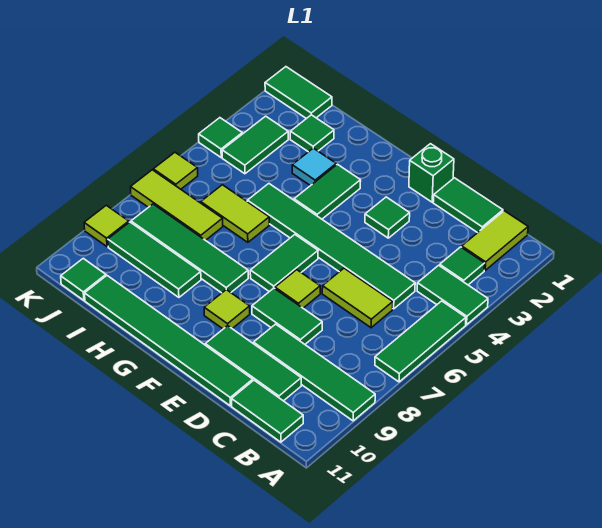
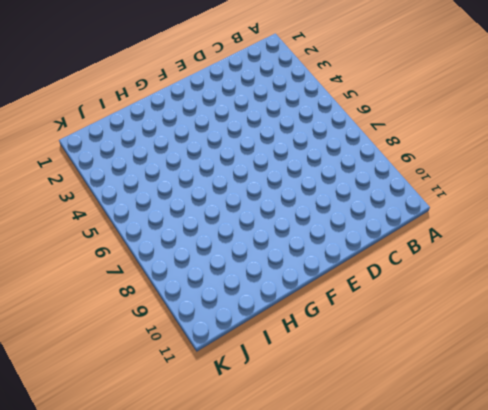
none -> green 1x2 tile [417,265,488,325]
none -> green 1x3 tile [375,301,466,382]
none -> green 1x4 tile [254,324,375,421]
none -> lime 1x2 tile [462,211,528,270]

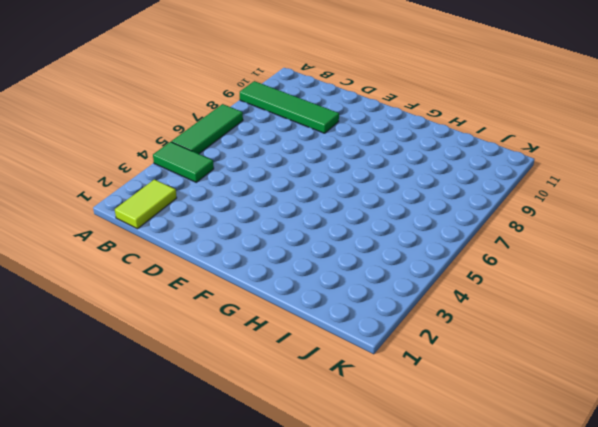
none -> green 1x1 tile [440,247,485,285]
none -> green 1x2 tile [232,380,303,442]
none -> green 1x2 tile [433,178,503,233]
none -> green 1x6 tile [247,184,415,309]

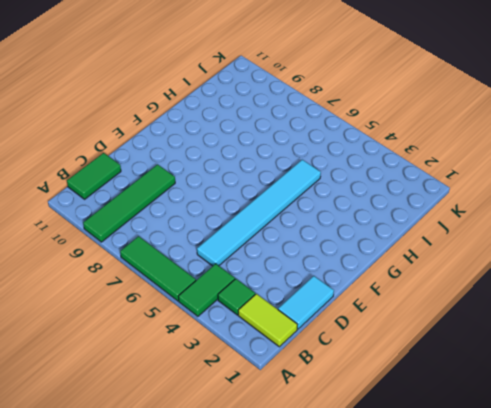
cyan 1x2 tile [278,276,334,329] -> green 1x2 tile [433,178,503,233]
cyan 1x6 tile [197,160,321,266] -> green 1x6 tile [247,184,415,309]
none -> lime 1x2 tile [322,268,393,328]
none -> green 1x3 tile [205,326,301,401]
none -> green 1x2 tile [252,288,322,344]
none -> green 1x6 tile [85,276,253,406]

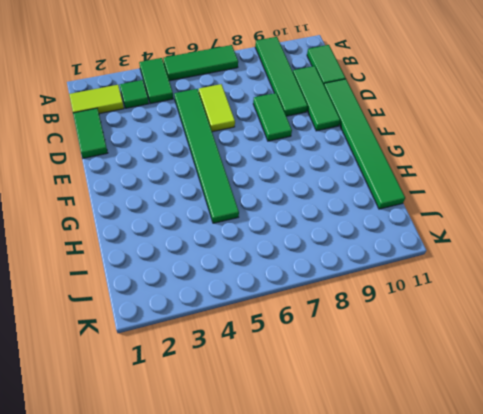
none -> green 1x1 brick [409,144,454,202]
none -> green 1x1 tile [365,197,410,238]
none -> lime 1x1 tile [275,270,320,308]
none -> green 1x2 tile [250,235,318,292]

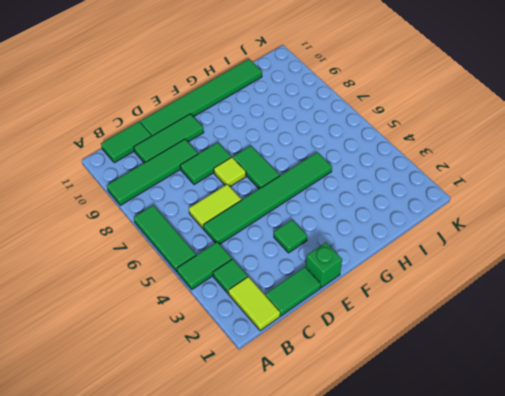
none -> lime 1x1 tile [204,290,250,329]
none -> green 1x2 tile [294,164,361,219]
none -> green 1x4 tile [131,204,248,293]
none -> cyan 1x1 tile [292,148,336,186]

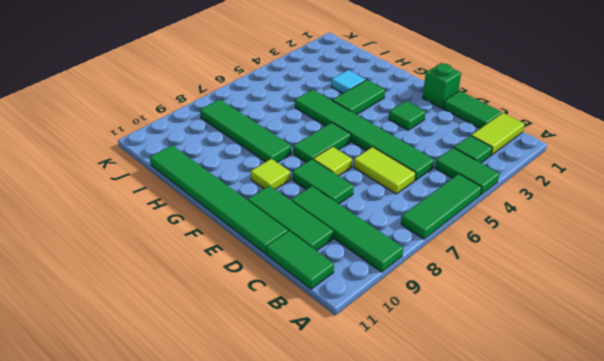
none -> lime 1x2 tile [201,185,269,242]
none -> green 1x3 tile [108,222,201,297]
none -> green 1x1 tile [290,115,334,152]
none -> lime 1x3 tile [131,170,223,240]

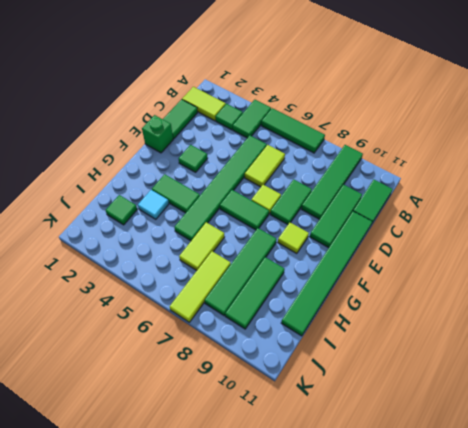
none -> green 1x2 tile [265,67,332,119]
none -> green 1x2 tile [222,116,288,174]
none -> green 1x1 tile [61,258,106,300]
none -> green 1x1 tile [199,118,242,157]

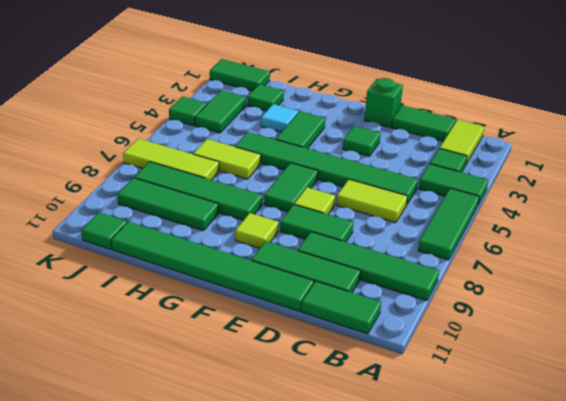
none -> lime 1x1 tile [153,152,198,189]
none -> lime 1x1 tile [84,205,129,247]

